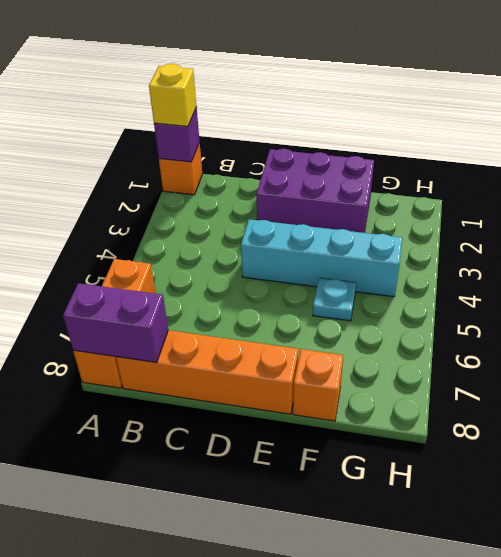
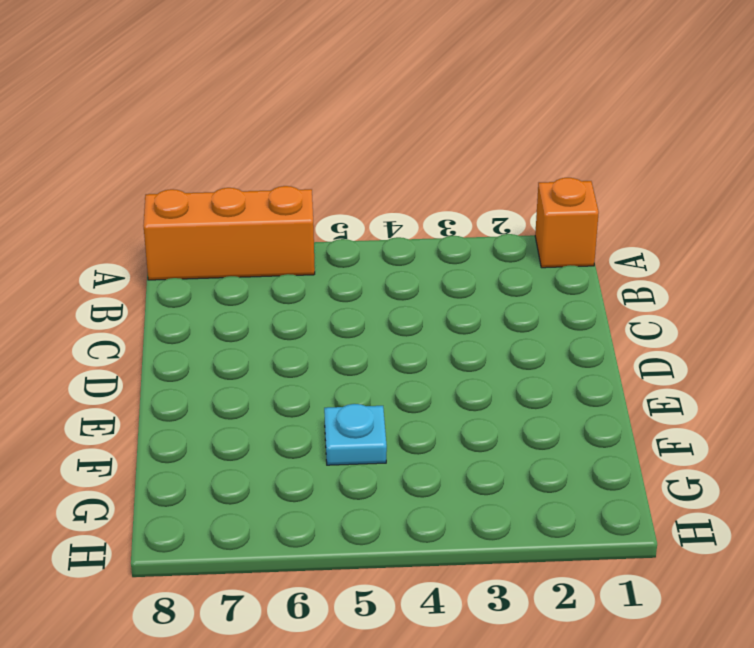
none -> orange 1x4 brick [116,330,299,414]
none -> purple 2x3 brick [256,149,374,233]

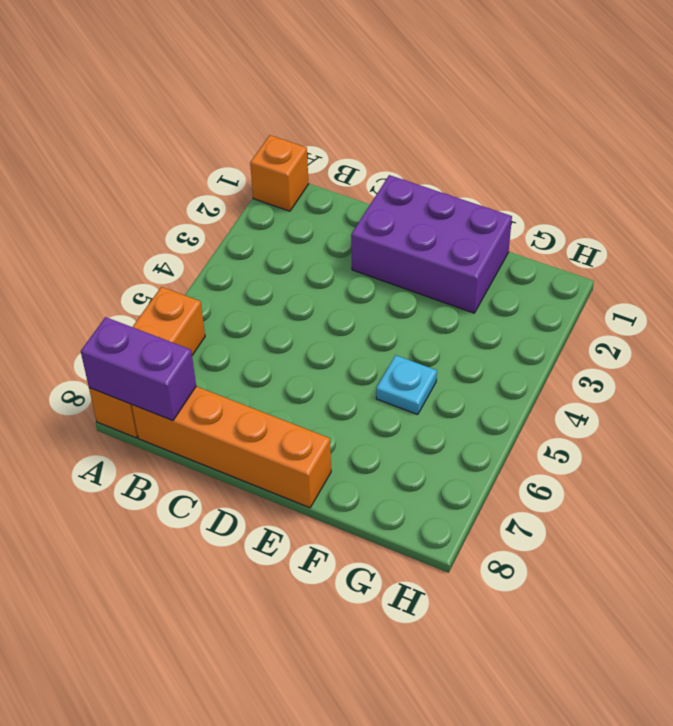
none -> cyan 1x4 brick [241,219,402,297]
none -> orange 1x1 brick [293,349,343,421]

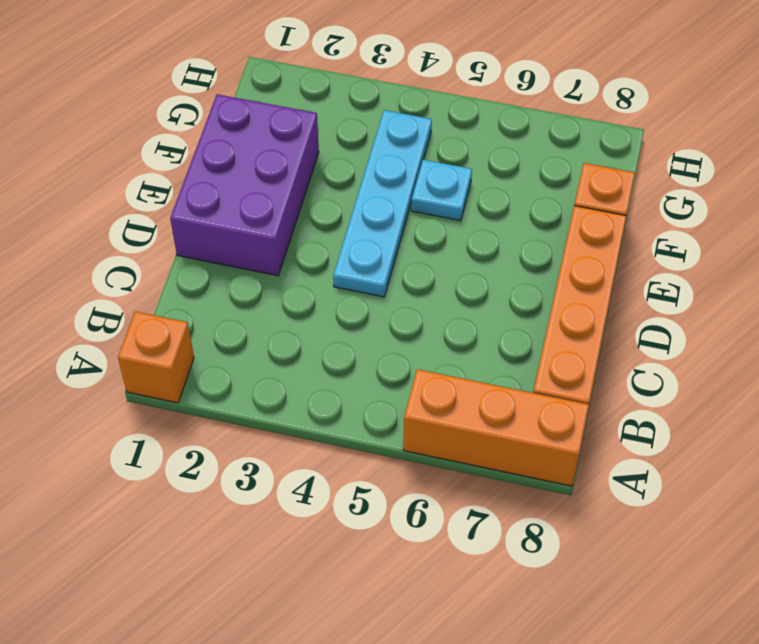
cyan 1x4 plate [333,110,432,297] -> cyan 1x4 brick [241,219,402,297]
none -> purple 1x1 brick [154,107,200,162]
none -> purple 1x2 brick [63,283,168,363]

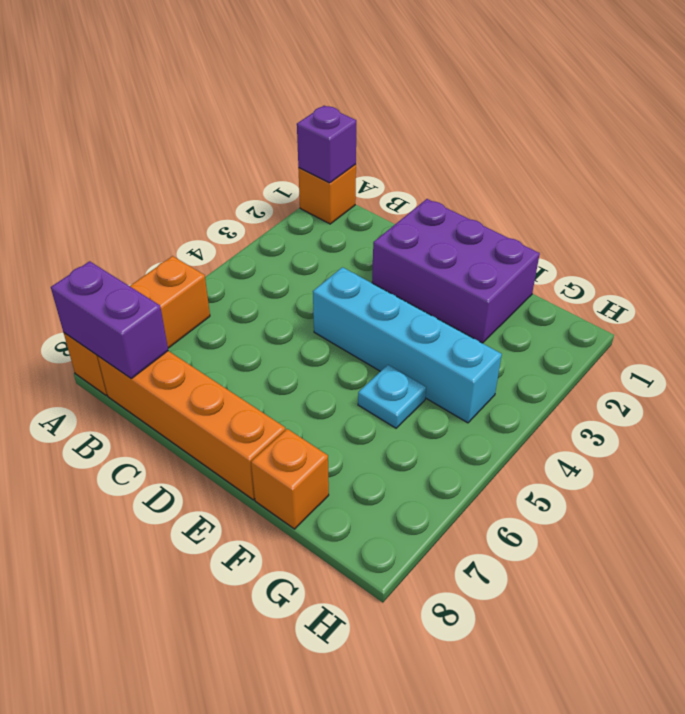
none -> yellow 1x1 brick [149,64,197,127]

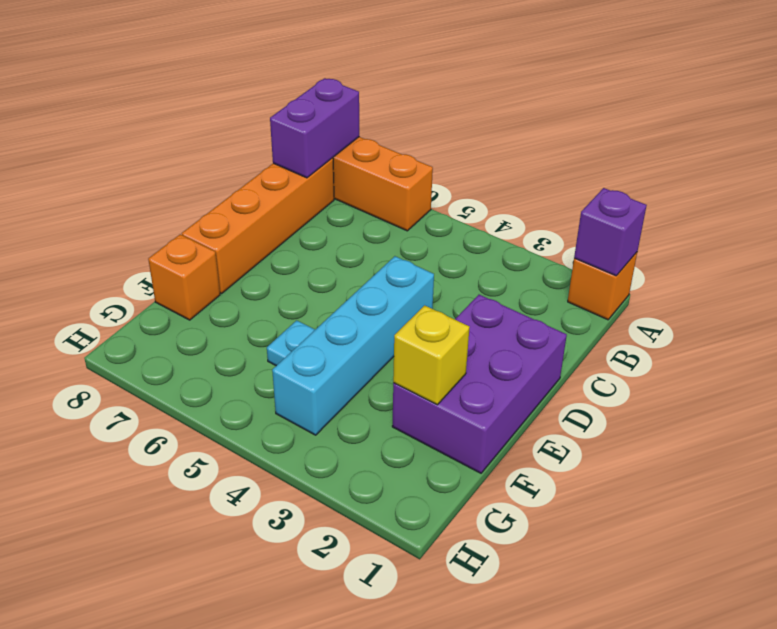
yellow 1x1 brick [393,305,470,405] -> yellow 1x1 brick moved to [149,64,197,127]

